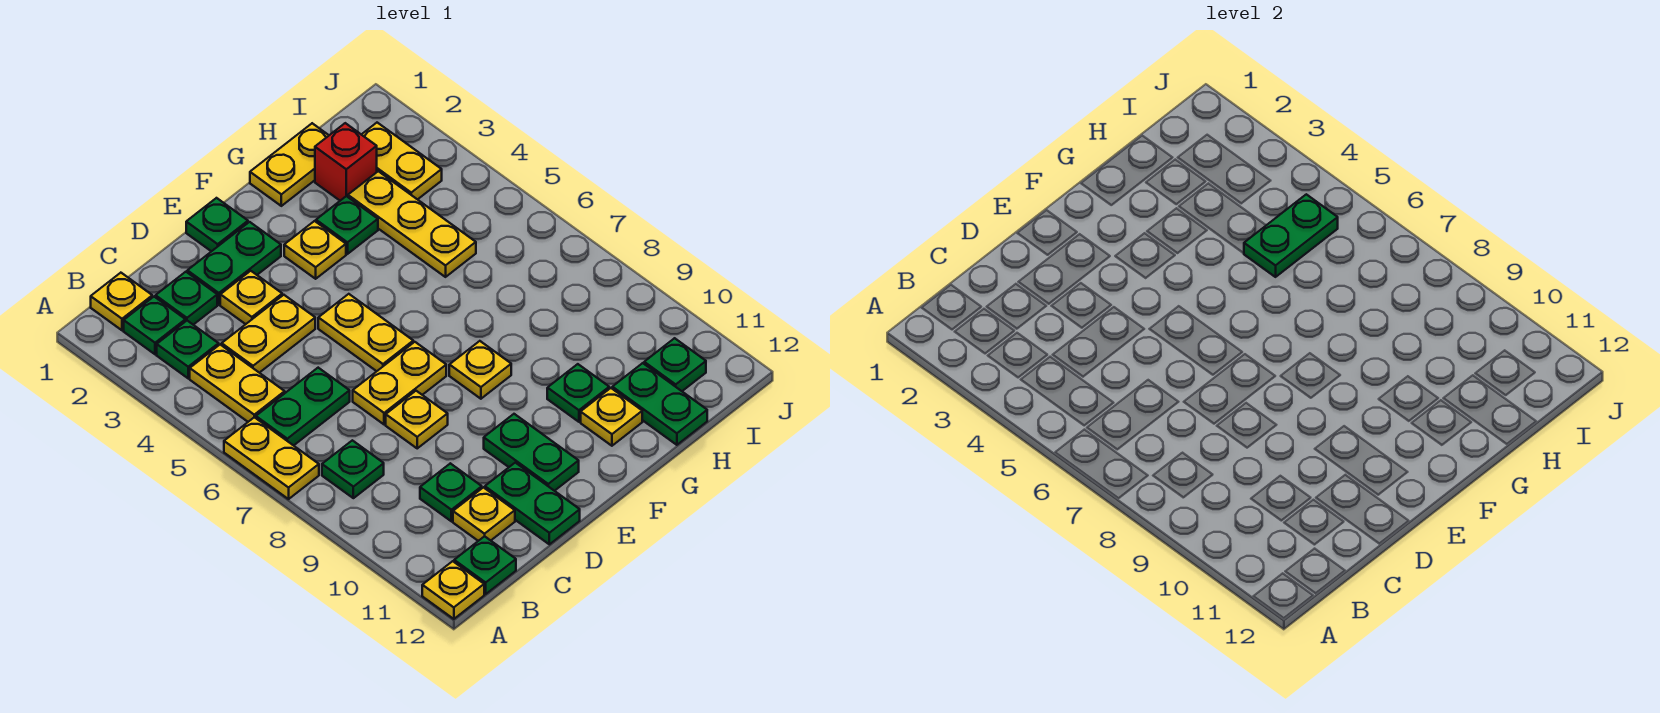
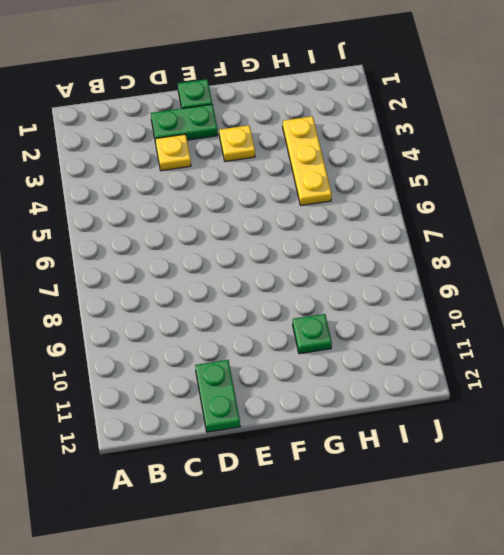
none -> yellow 1x2 plate [224,417,319,499]
none -> yellow 1x1 plate [422,561,484,619]
none -> yellow 1x1 plate [91,273,152,330]
none -> green 1x1 plate [124,297,185,354]

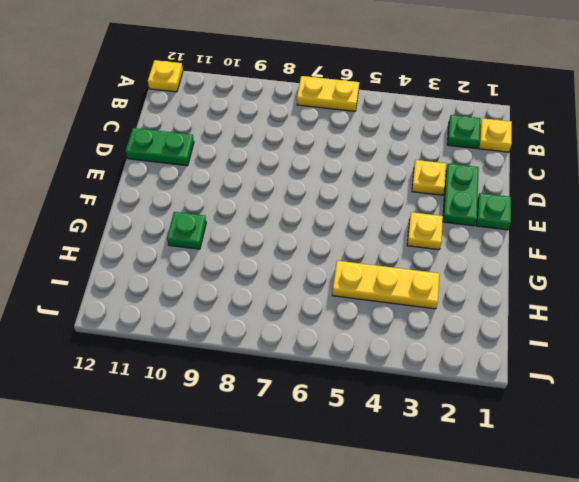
none -> green 1x1 plate [157,321,219,378]
none -> yellow 1x2 plate [190,345,285,422]
none -> green 1x2 plate [256,368,350,446]
none -> green 1x1 plate [322,440,384,498]

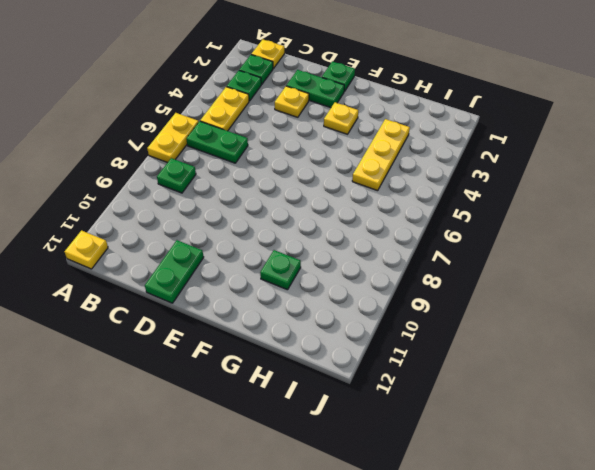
none -> green 1x1 plate [454,536,516,594]
none -> green 1x1 plate [156,272,217,325]
none -> yellow 1x2 plate [222,295,315,373]
none -> green 1x1 plate [420,463,482,521]

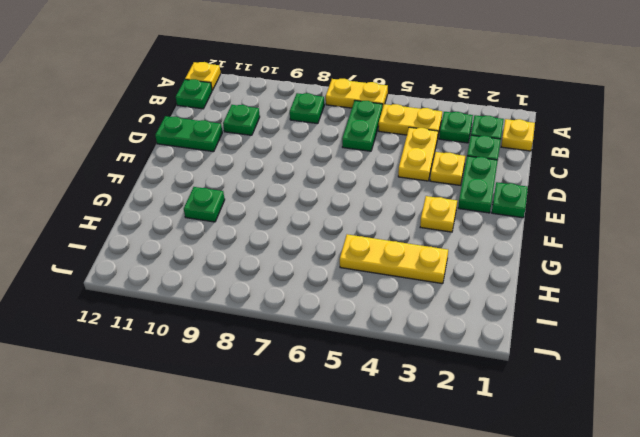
none -> yellow 1x1 plate [453,487,515,541]
none -> yellow 1x2 plate [353,342,446,425]
none -> yellow 1x1 plate [386,391,448,448]
none -> yellow 1x2 plate [318,294,413,371]

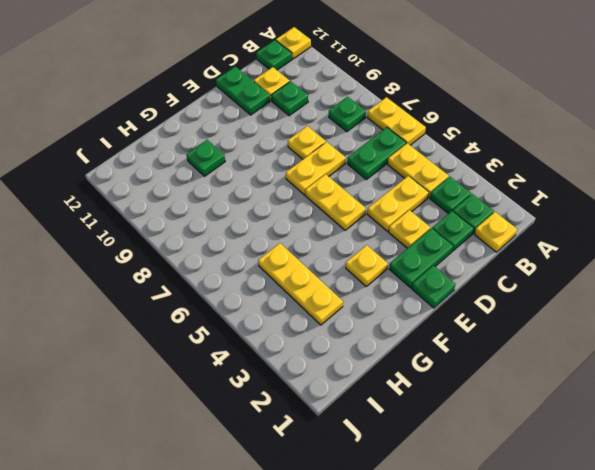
none -> green 1x2 plate [484,414,579,491]
none -> yellow 1x1 plate [449,341,511,399]
none -> yellow 1x2 plate [250,123,329,206]
none -> green 1x1 plate [316,196,378,254]

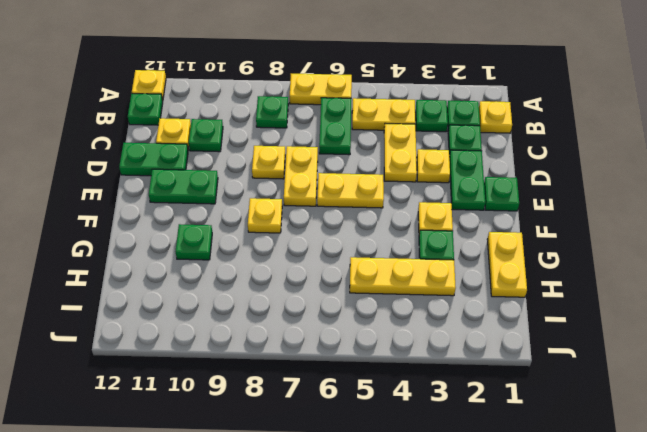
none -> yellow 1x1 plate [581,388,642,446]
none -> red 1x1 brick [315,123,377,201]
none -> green 1x2 plate [612,363,707,445]
none -> yellow 1x2 plate [361,123,442,200]

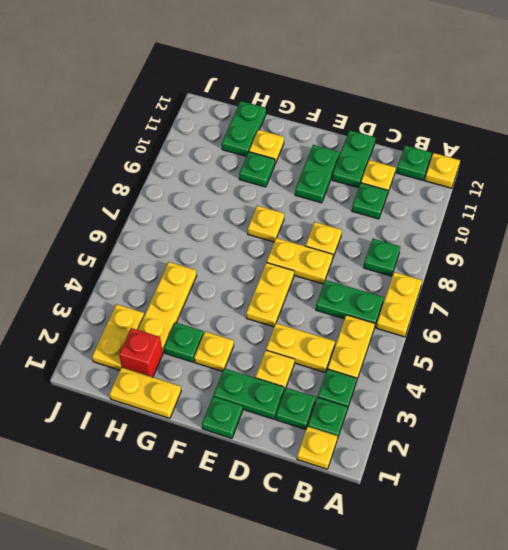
none -> green 1x1 plate [644,338,706,391]
none -> green 1x2 plate [1244,194,1338,277]

